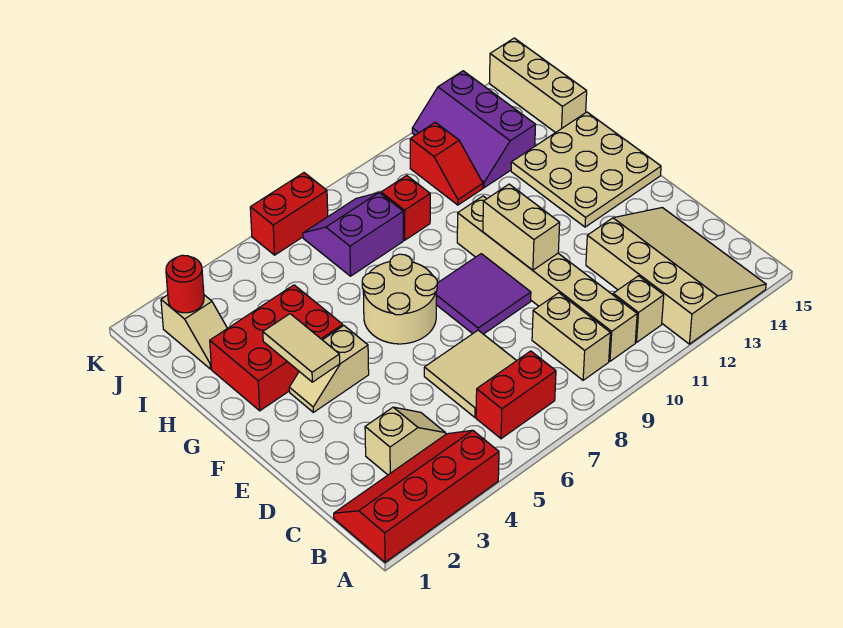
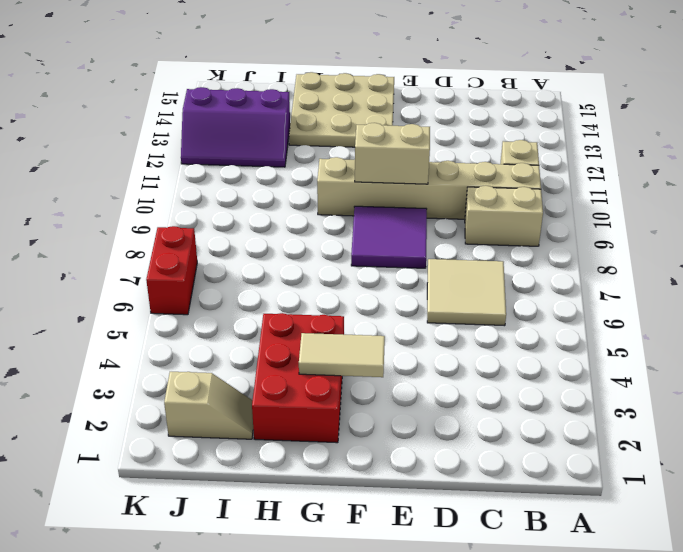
none -> red 2x4 slope [334,430,499,562]
none -> tan 3x4 slope [586,208,766,344]
none -> red 1x2 brick [476,351,556,439]

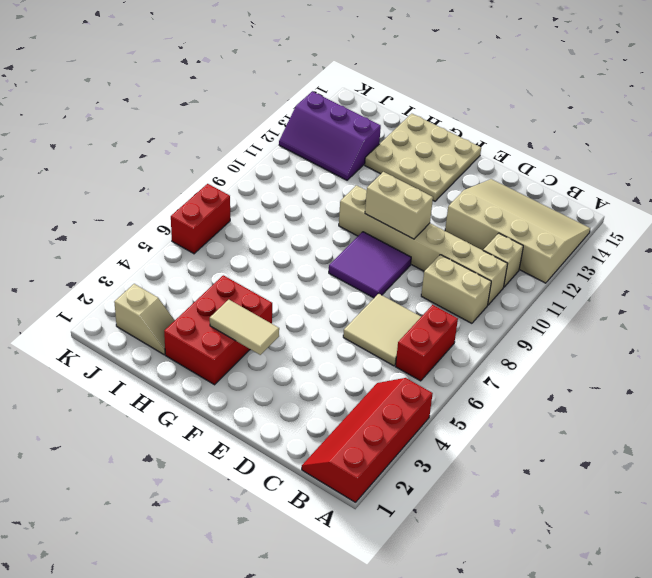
none -> tan 1x2 slope [365,407,446,475]
none -> tan 1x2 slope [289,326,369,412]
none -> tan 2x2 round brick [362,254,437,344]

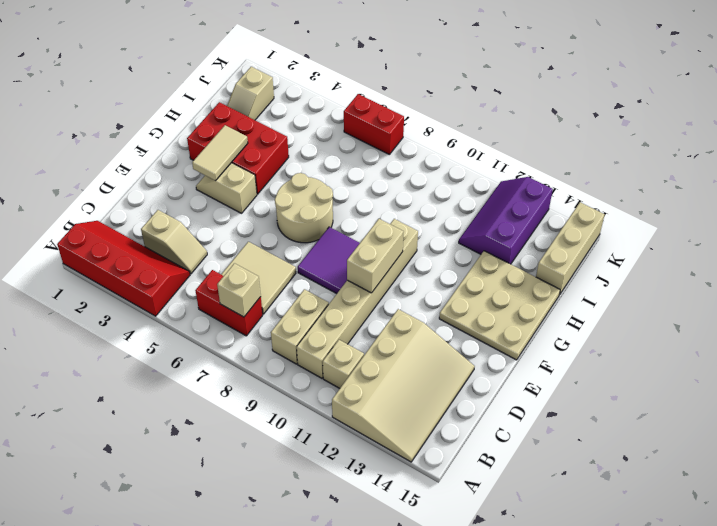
tan 1x1 brick [217,263,261,317] -> none
none -> purple 2x2 slope [303,193,403,276]
none -> red 1x1 brick [381,175,430,240]
none -> red 1x2 slope [410,122,483,205]

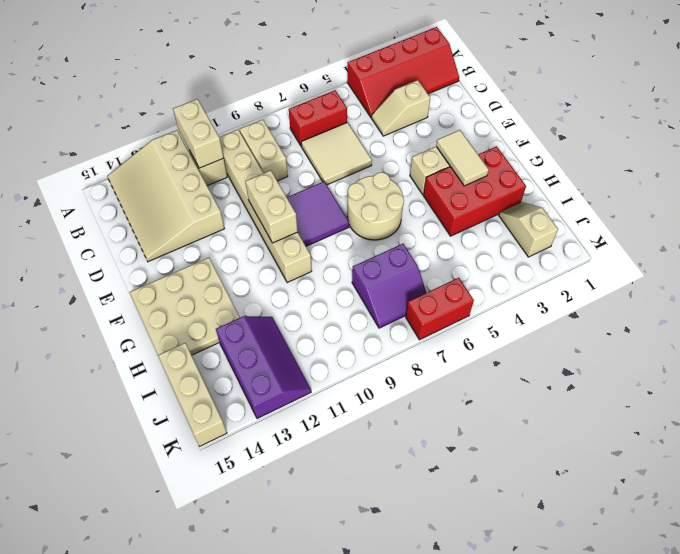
tan 1x2 brick [173,99,224,168] -> none
none -> red 1x1 brick [381,175,430,240]
none -> red 1x2 slope [410,122,483,205]
none -> red 1x1 round brick [166,255,204,313]

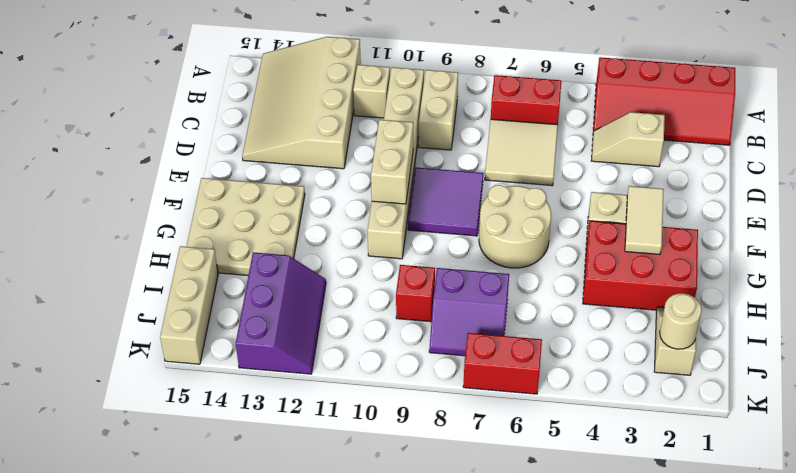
tan 1x1 round brick [660,293,702,349] -> red 1x1 round brick [166,255,204,313]
none -> red 1x2 slope [410,122,483,205]

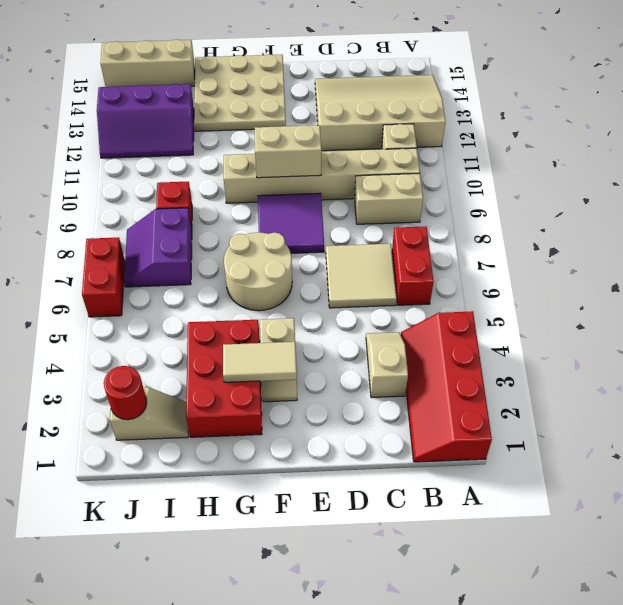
none -> red 1x2 slope [410,122,483,205]

